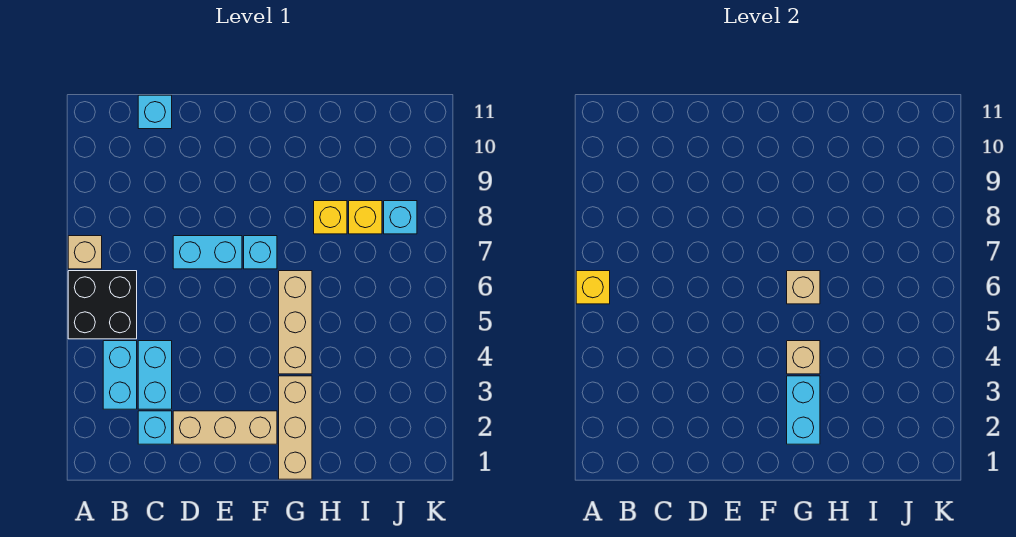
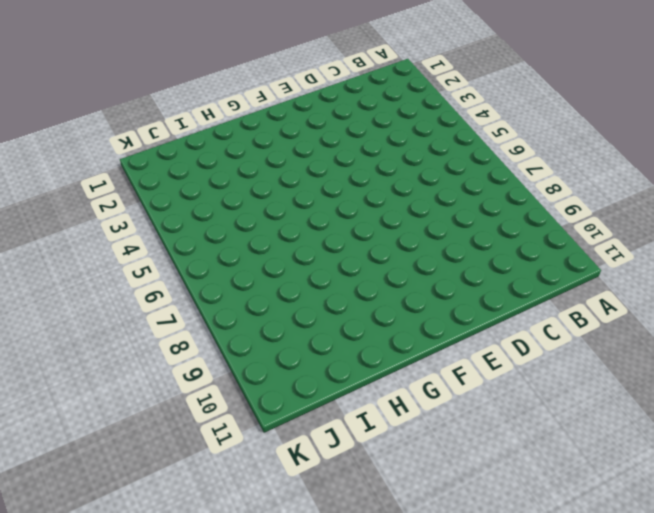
none -> black 2x2 brick [68,271,137,339]
none -> tan 1x1 brick [68,236,102,269]
none -> cyan 1x2 brick [103,341,137,409]

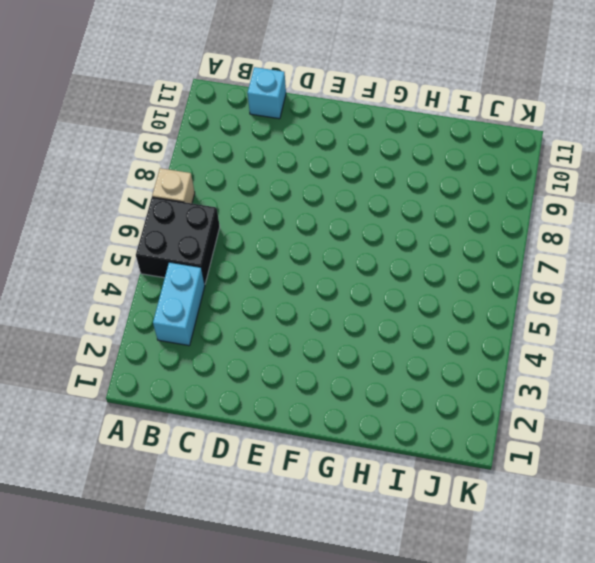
none -> cyan 1x1 brick [138,411,172,444]
none -> cyan 1x2 brick [138,341,172,409]
none -> tan 1x3 brick [173,411,277,444]

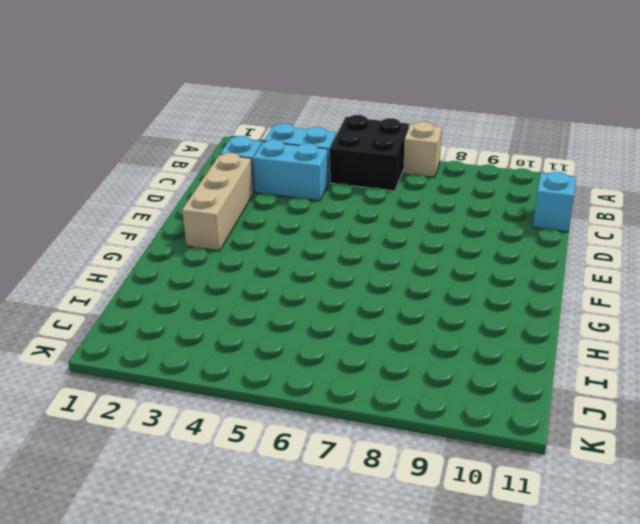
none -> cyan 1x2 brick [173,236,242,269]
none -> cyan 1x1 brick [244,236,277,269]
none -> tan 1x3 brick [279,376,312,479]

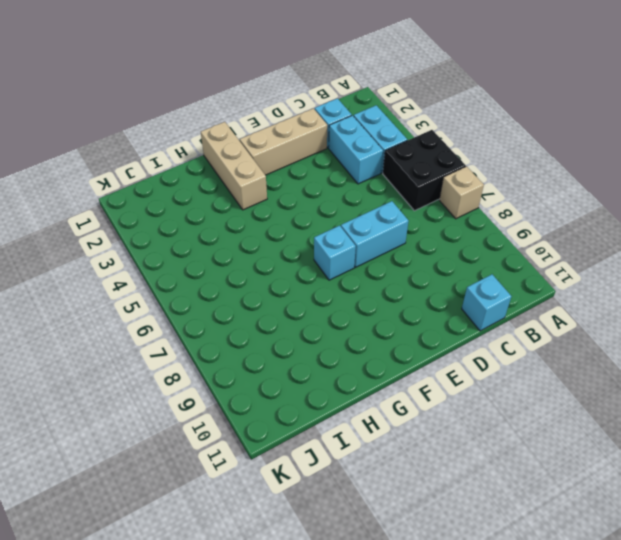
none -> tan 1x3 brick [279,271,312,374]
none -> yellow 1x1 brick [314,201,347,234]
none -> yellow 1x1 brick [349,201,382,234]

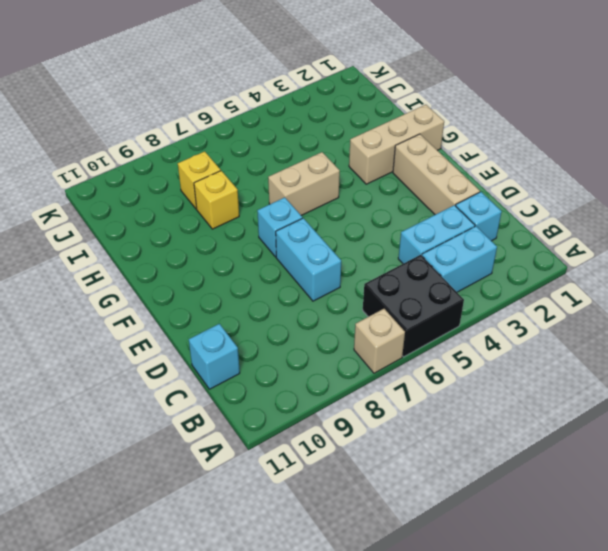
tan 1x2 brick [268,152,340,215] -> tan 1x3 brick [279,271,312,374]
none -> cyan 1x1 brick [384,201,417,234]
none -> yellow 1x1 brick [576,271,610,304]
none -> cyan 1x2 brick [787,376,820,444]

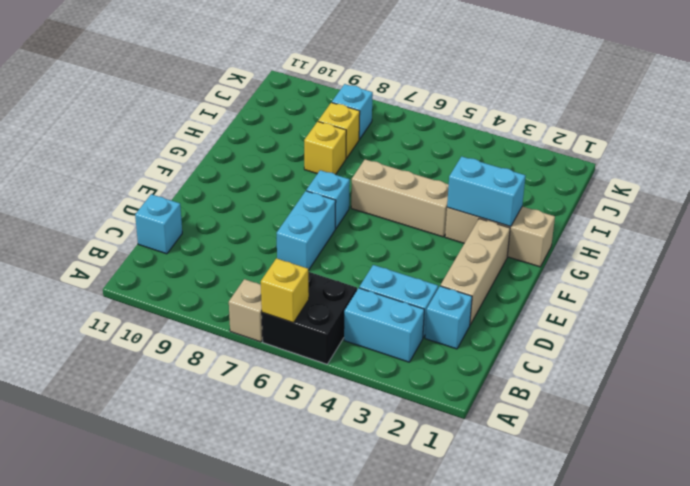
none -> tan 1x1 brick [787,341,820,374]
none -> tan 1x1 brick [787,271,820,304]

